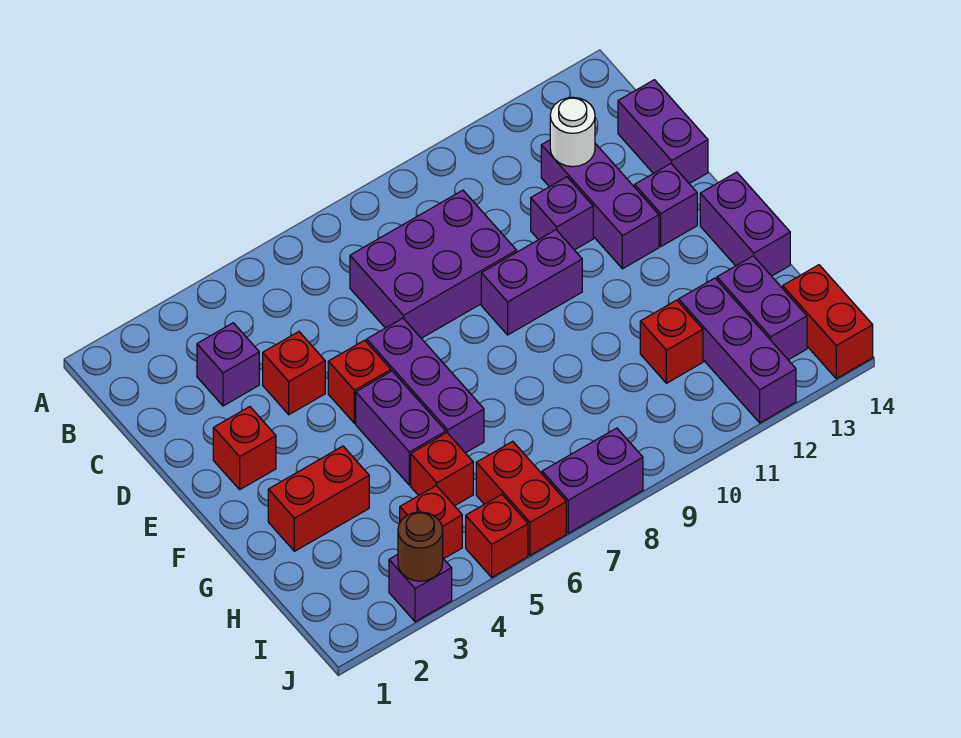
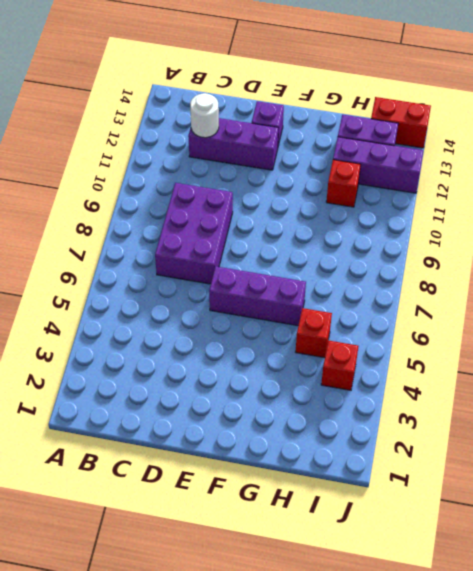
none -> purple 1x1 brick [197,323,259,406]
none -> purple 1x2 brick [618,80,708,184]
none -> red 1x1 brick [263,332,325,415]

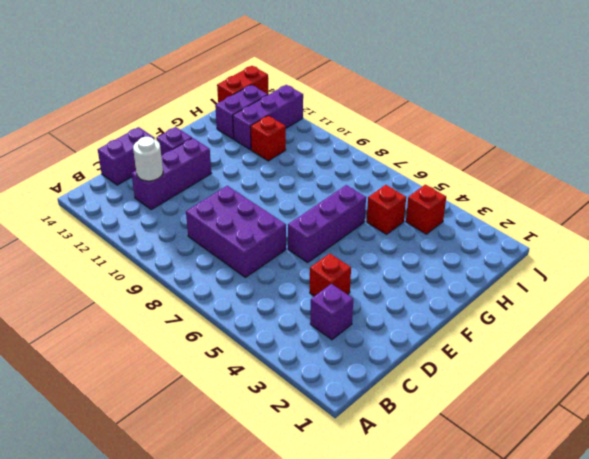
none -> purple 1x1 brick [531,177,593,250]
none -> red 1x1 brick [213,407,276,489]
none -> red 1x1 brick [328,340,391,423]

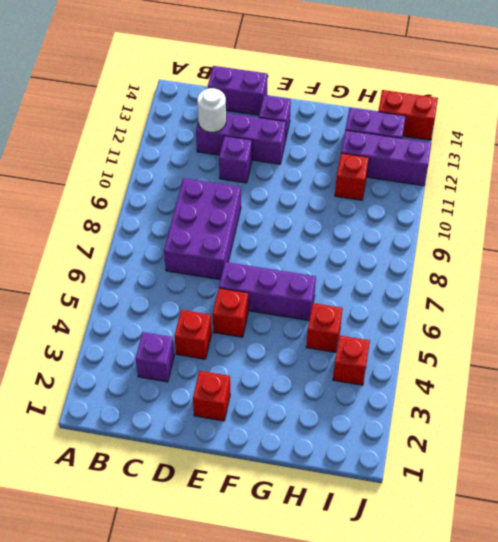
none -> purple 1x2 brick [481,230,582,335]
none -> purple 1x2 brick [356,371,446,485]
none -> purple 1x2 brick [700,172,790,276]

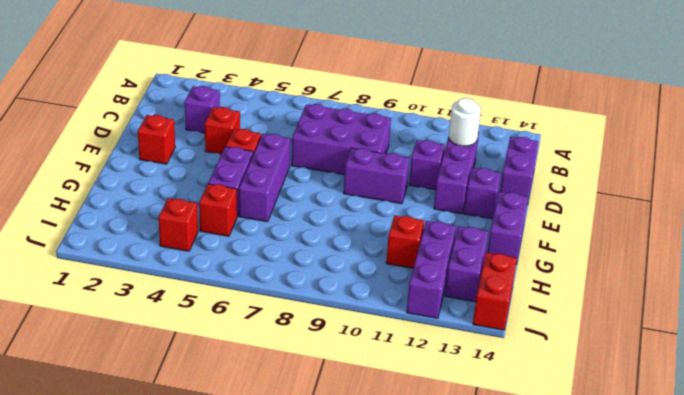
none -> red 1x2 brick [268,446,369,551]
none -> red 1x2 brick [476,441,566,555]
none -> purple 1x1 brick [389,555,452,622]

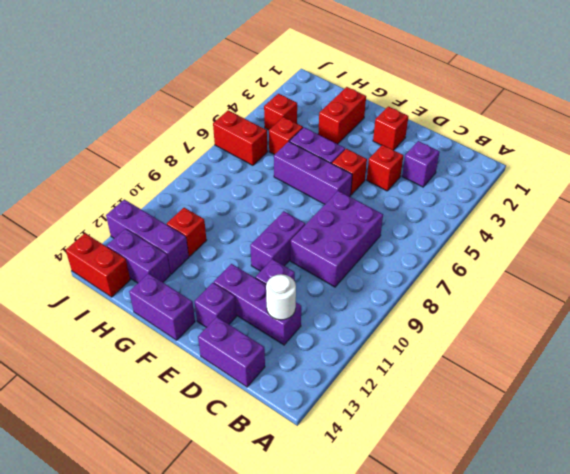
none -> purple 1x1 brick [389,555,452,622]
none -> red 1x1 brick [466,495,528,577]
none -> purple 1x2 brick [542,428,643,533]

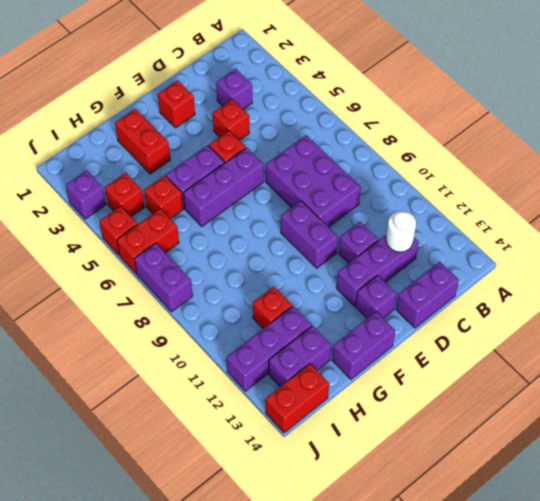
none -> brown 1x1 round brick [398,512,443,581]

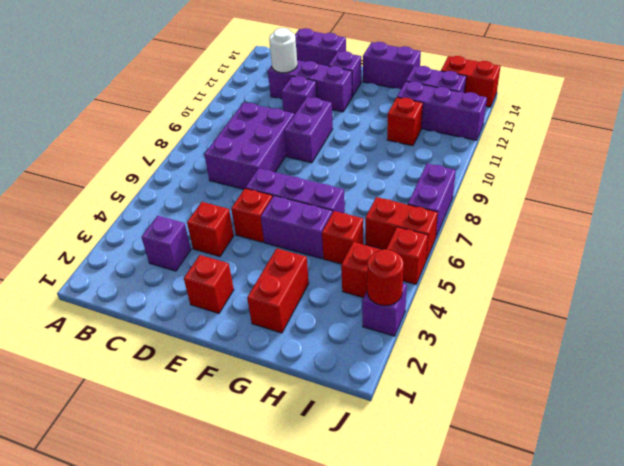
red 1x1 round brick [367,249,404,306] -> brown 1x1 round brick [398,512,443,581]

